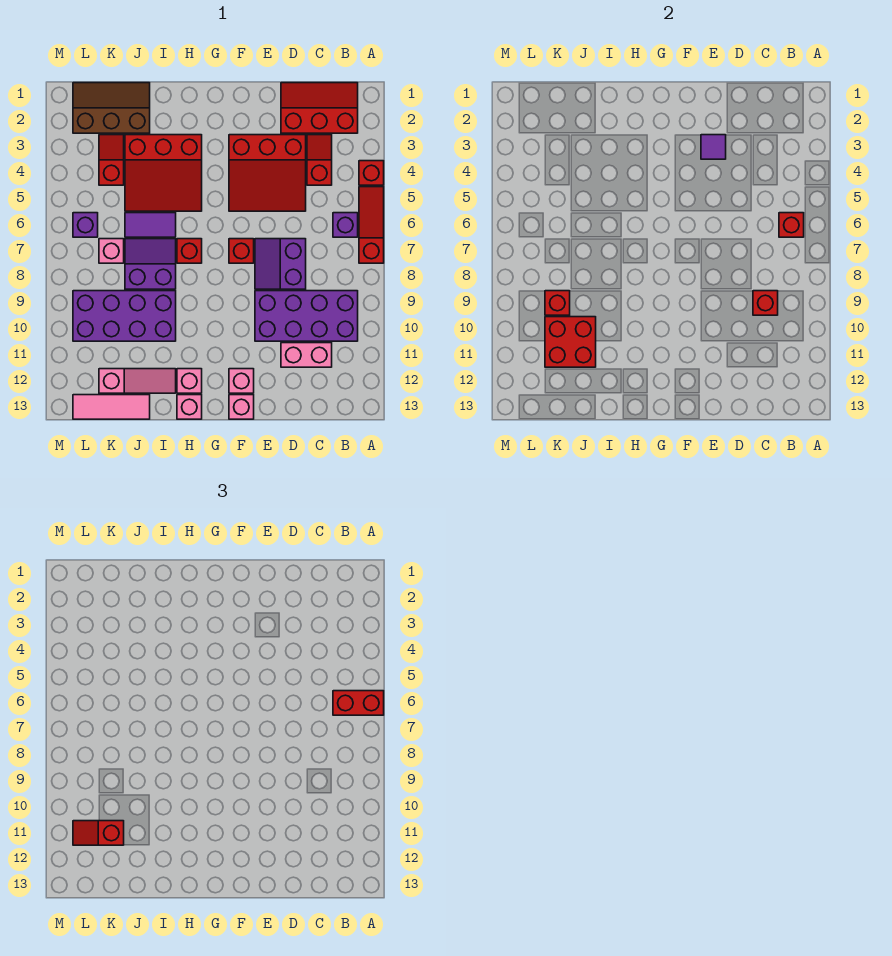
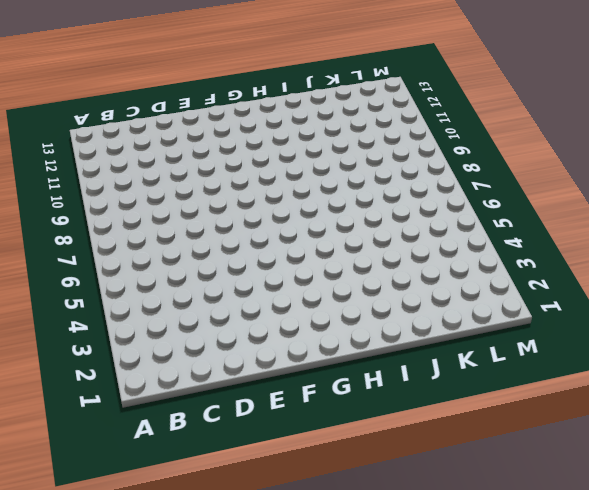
none -> red 1x1 brick [359,161,384,185]
none -> red 1x3 slope [359,187,384,263]
none -> red 2x3 slope [281,83,358,133]
none -> purple 1x1 brick [333,213,358,237]

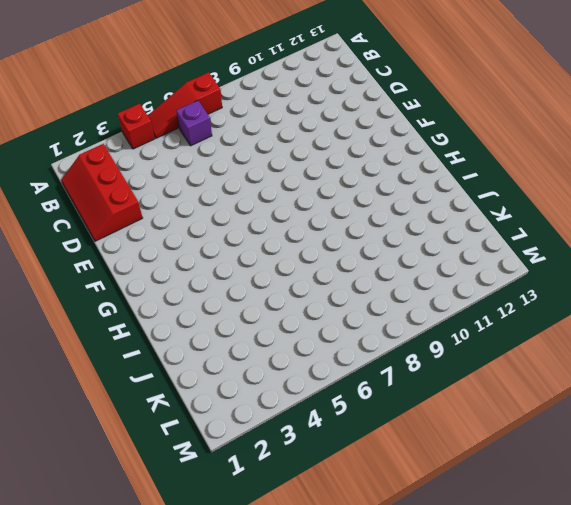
none -> purple 2x4 brick [255,291,358,341]
none -> red 1x2 slope [307,135,332,185]
none -> pink 1x2 brick [281,343,332,367]
none -> red 3x3 slope [229,135,306,211]

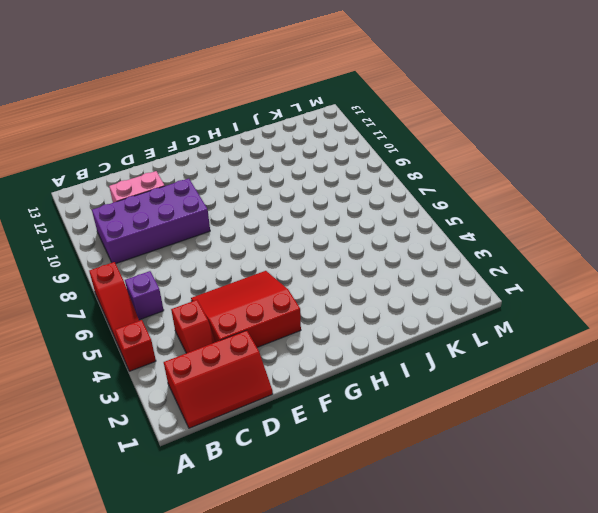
none -> purple 2x2 slope [255,239,306,289]
none -> red 1x1 brick [229,239,254,263]
none -> pink 1x1 brick [229,369,254,393]
none -> pink 1x1 brick [229,395,254,419]

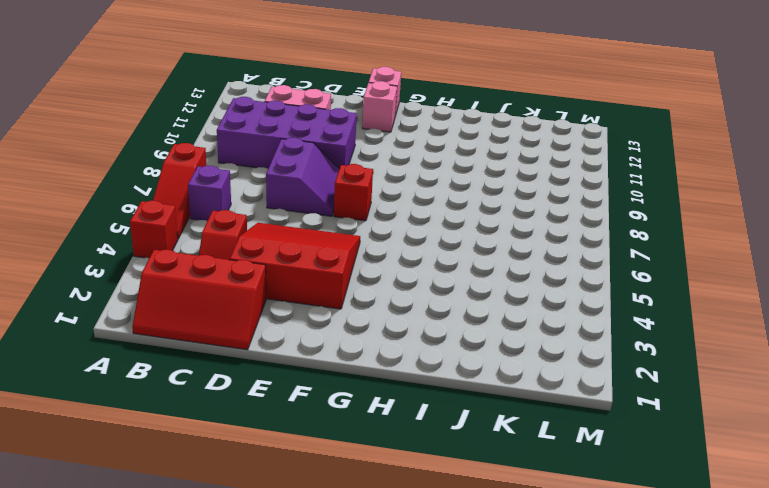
none -> red 3x3 slope [125,135,202,211]
none -> red 1x1 brick [177,239,202,263]
none -> pink 1x1 brick [177,369,202,393]
none -> pink 1x1 brick [177,395,202,419]

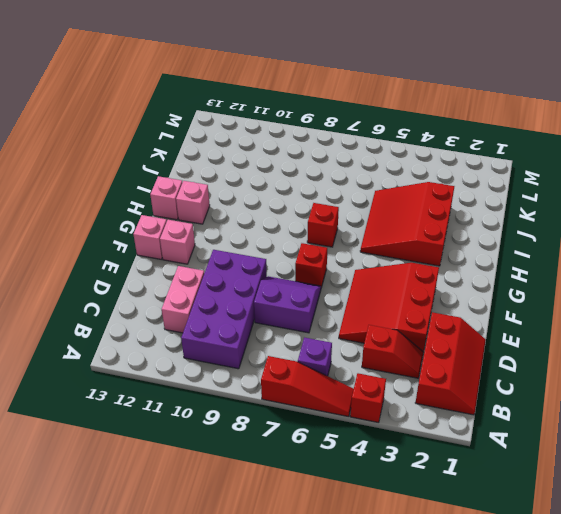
none -> purple 1x2 tile [125,213,176,237]
none -> purple 2x2 slope [125,239,176,289]
none -> purple 2x4 brick [73,291,176,341]
none -> pink 1x3 slope [99,369,176,393]

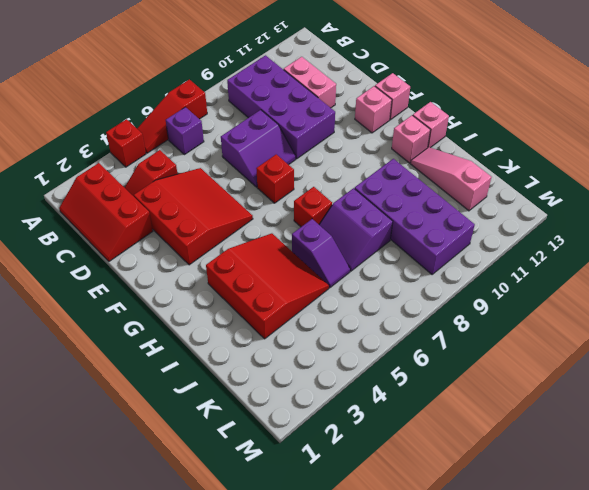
purple 1x2 slope [292,219,350,288] -> purple 1x2 tile [125,213,176,237]
none -> brown 2x3 slope [73,83,150,133]
none -> pink 1x3 tile [73,395,150,419]
none -> red 1x2 slope [99,135,124,185]
none -> pink 1x1 brick [99,239,124,263]

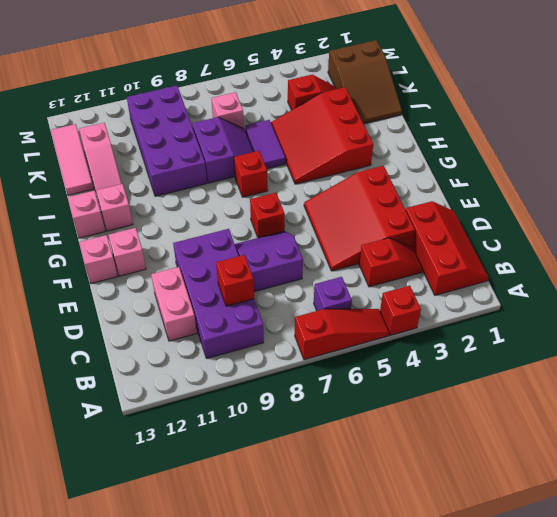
brown 2x3 slope [328,40,402,124] -> brown 2x3 slope turned to [73,83,150,133]
none -> purple 1x1 brick [73,213,98,237]
none -> red 1x1 brick [779,213,804,237]
none -> purple 1x1 tile [701,135,726,159]
none -> red 2x2 brick [545,317,596,367]

